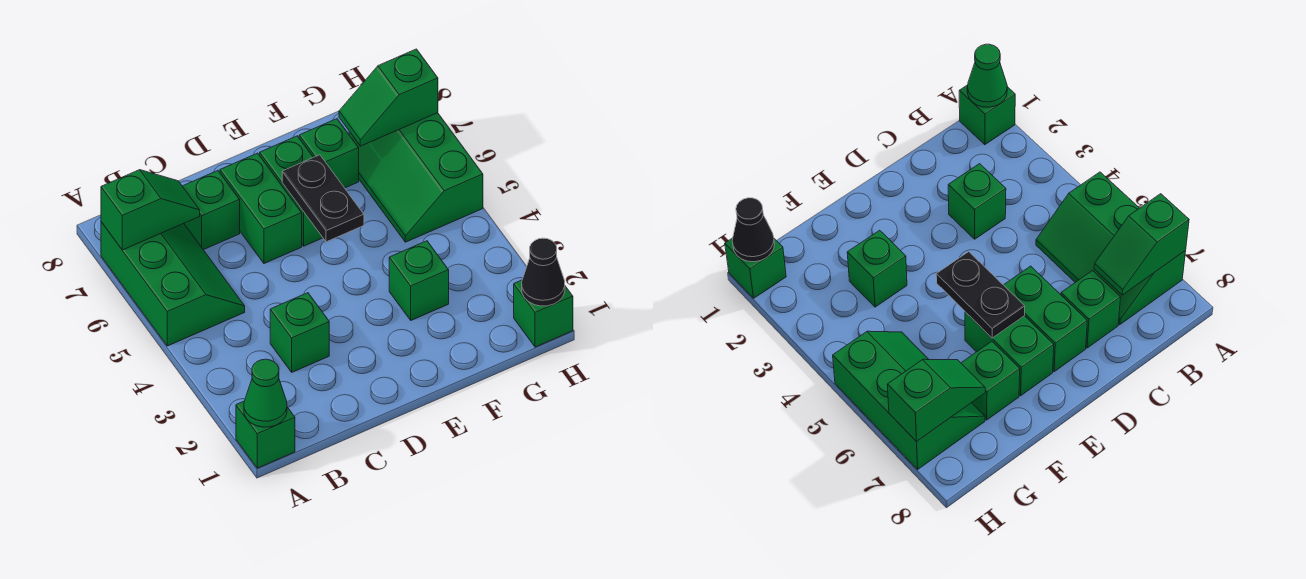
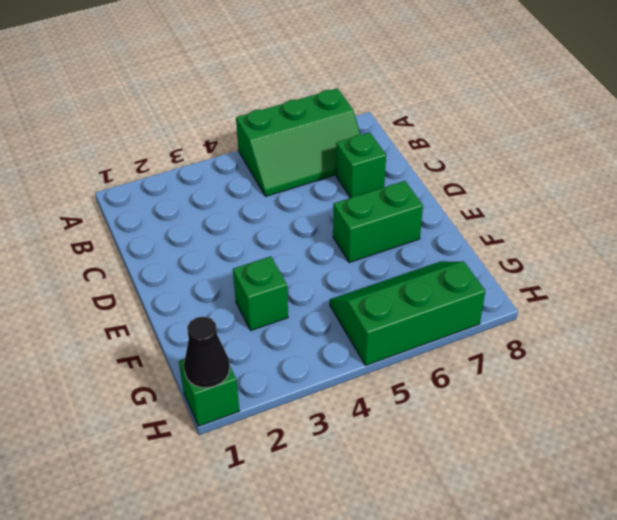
none -> green 1x1 brick [236,401,295,468]
none -> green 1x1 brick [270,293,329,372]
none -> green 1x2 brick [220,153,302,263]

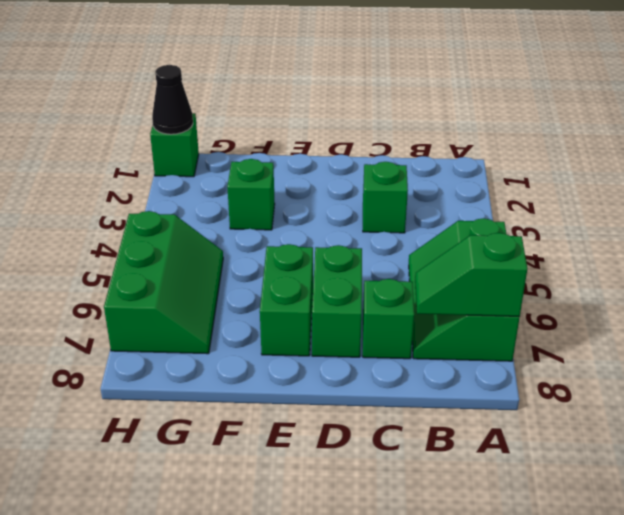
none -> green 1x1 brick [236,401,295,468]
none -> green 1x1 brick [299,119,359,188]
none -> green 1x1 cone [244,359,287,427]

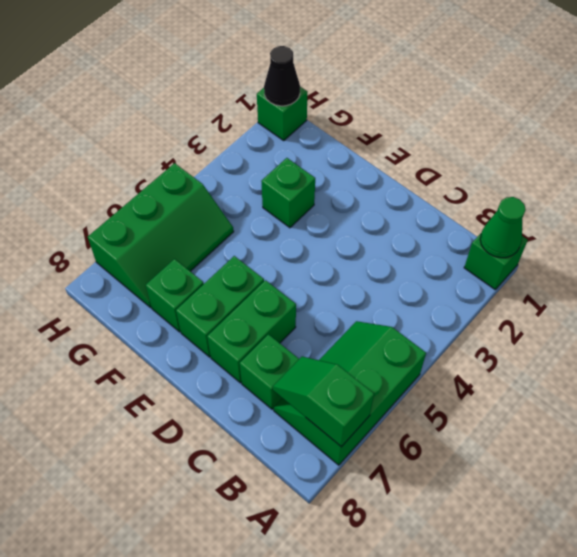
none -> green 1x1 brick [270,293,329,372]
none -> black 1x2 plate [282,155,364,242]
none -> green 1x2 slope [339,49,438,146]

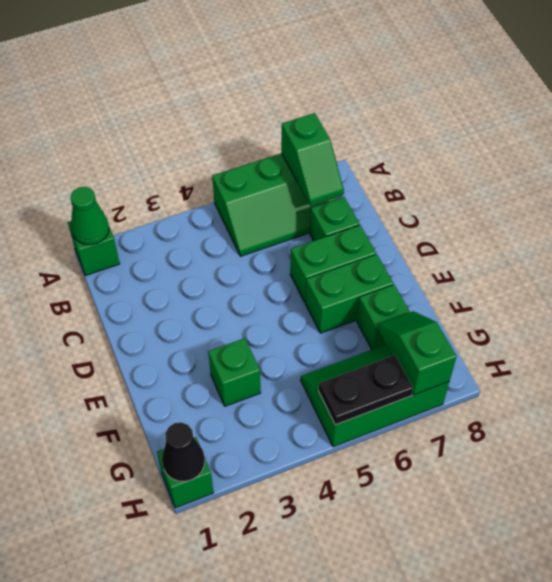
black 1x2 plate [319,355,413,425] -> black 1x2 plate moved to [282,155,364,242]
none -> green 1x1 brick [270,293,329,372]

